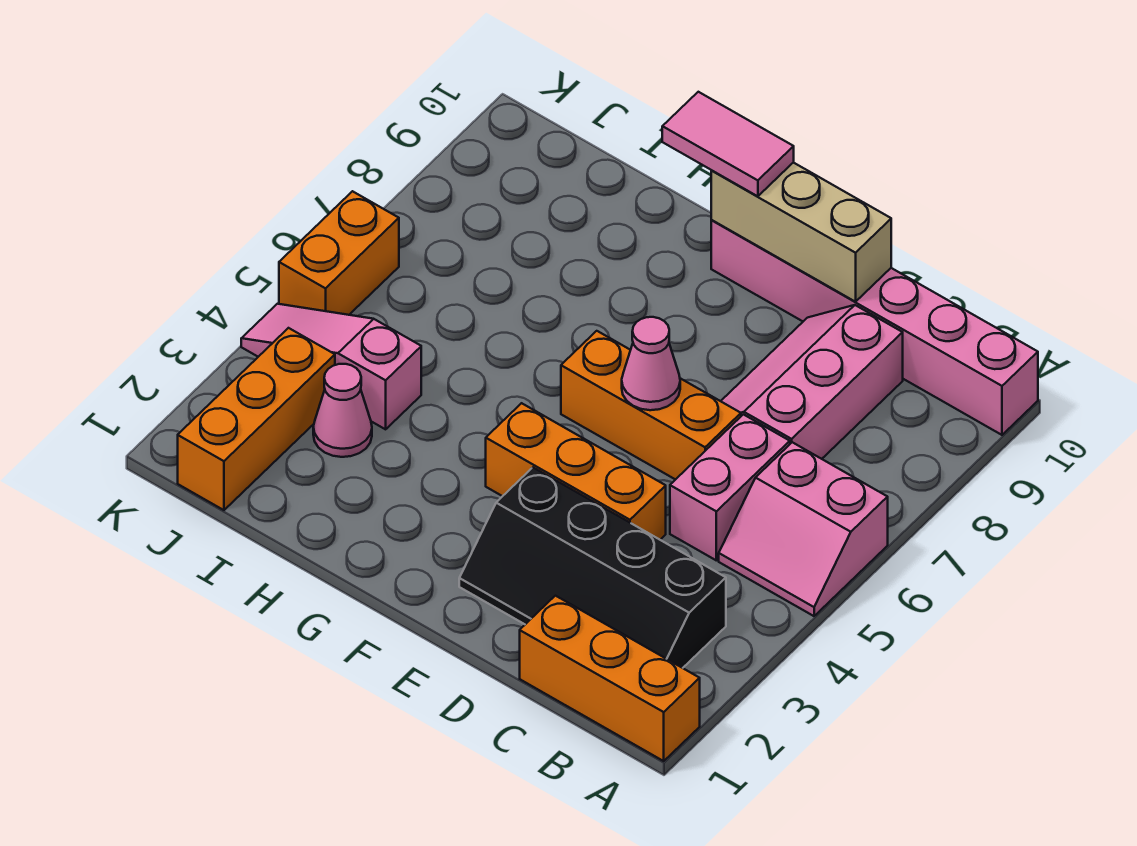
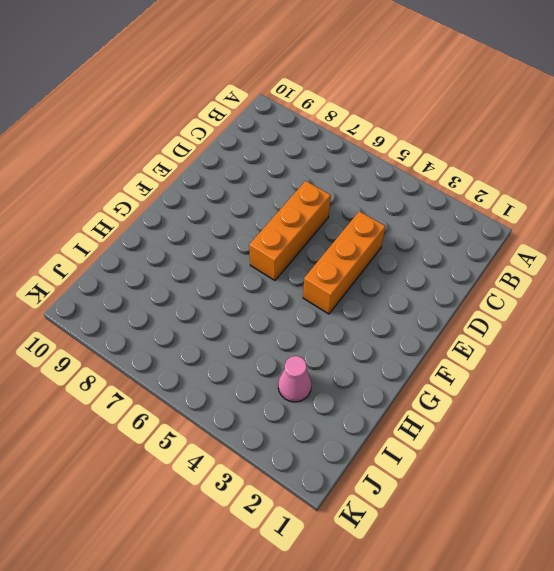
none -> orange 1x3 brick [520,596,700,761]
none -> pink 2x2 slope [719,442,888,616]
none -> pink 1x6 brick [711,220,1038,435]

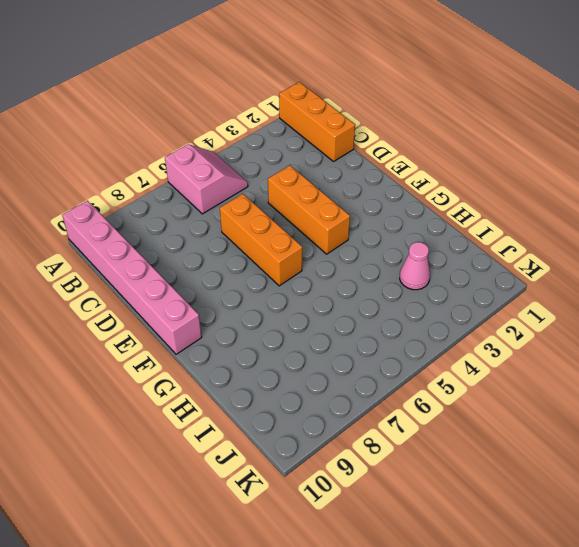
none -> black 2x4 slope [459,468,726,668]
none -> pink 1x2 brick [670,414,790,560]
none -> pink 2x3 slope [721,305,903,459]

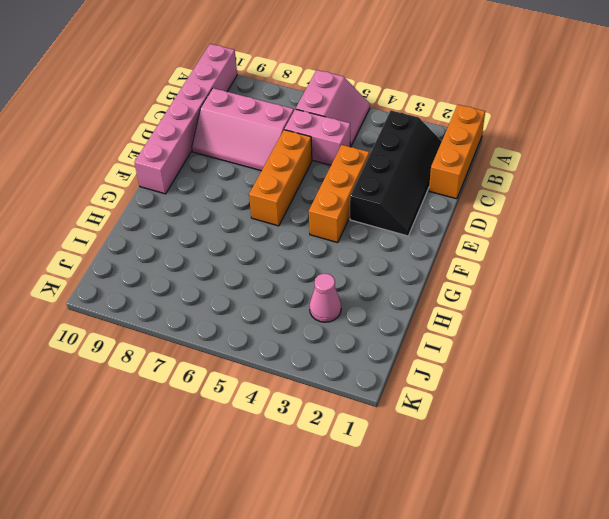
none -> pink 1x3 slope [241,304,421,429]
none -> orange 1x3 brick [178,328,335,510]
none -> orange 1x2 brick [279,191,399,315]

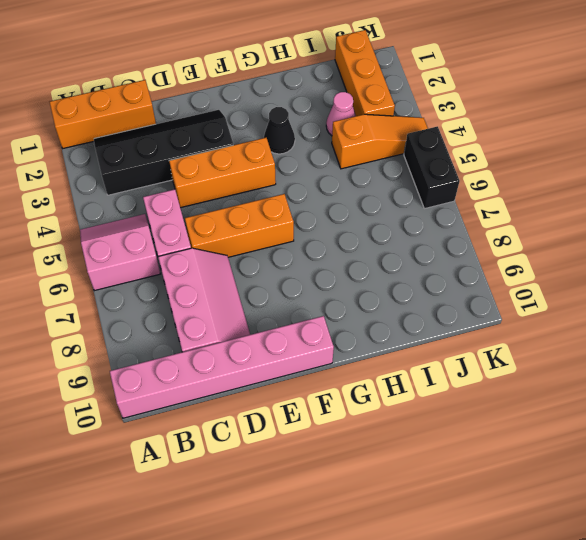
black 1x1 cone [264,107,295,154] -> none
orange 1x3 slope [332,114,428,169] -> pink 1x3 slope [241,304,421,429]
black 1x2 brick [404,126,460,209] -> orange 1x2 brick [279,191,399,315]
none -> tan 1x3 brick [711,163,891,302]
none -> pink 1x1 cone [622,317,680,410]
none -> pink 1x2 tile [662,92,794,196]

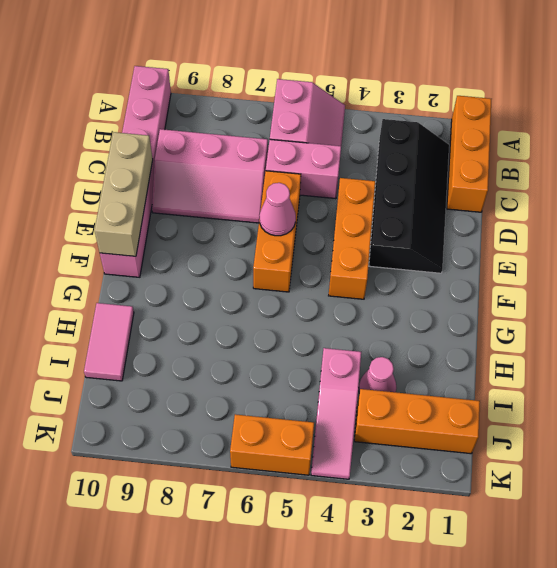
pink 1x2 tile [84,303,134,381] -> pink 1x2 tile moved to [662,92,794,196]

